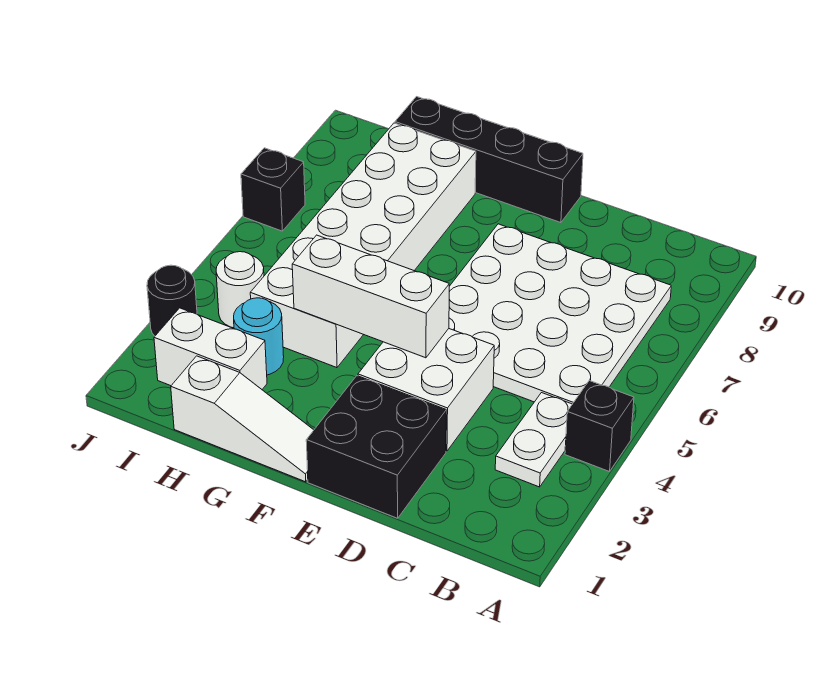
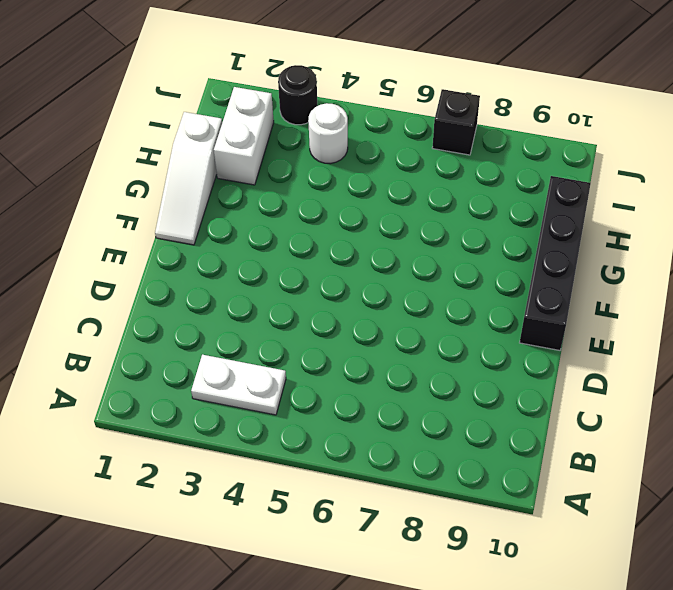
none -> black 1x1 brick [565,380,634,472]
none -> white 4x4 plate [449,224,671,404]
none -> black 2x2 brick [306,376,446,518]

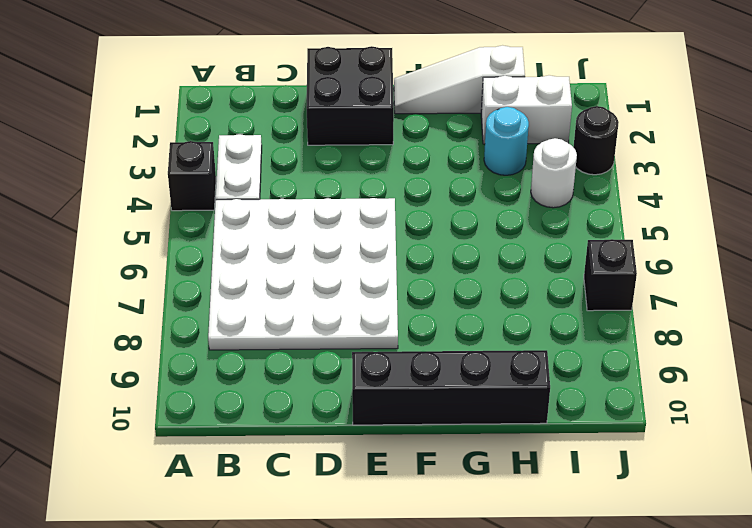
none -> white 2x2 brick [358,329,494,451]
none -> white 2x6 brick [250,123,476,368]
none -> white 1x3 brick [292,235,449,358]

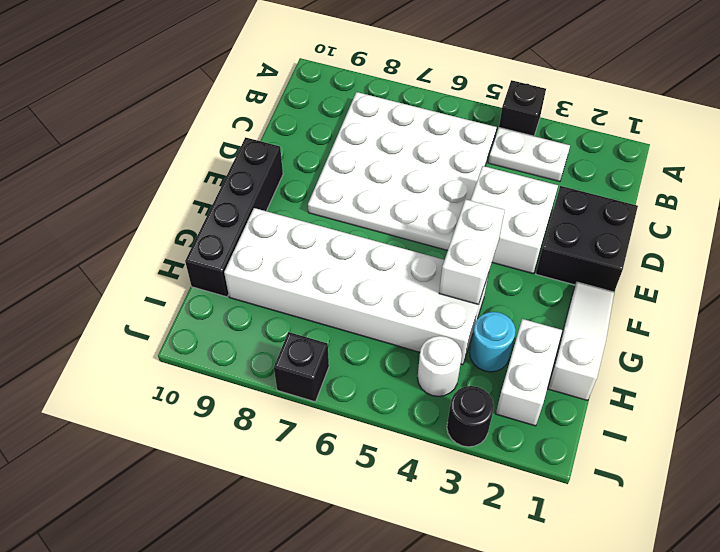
white 1x2 brick [439,199,505,305] -> white 1x3 brick [292,235,449,358]

